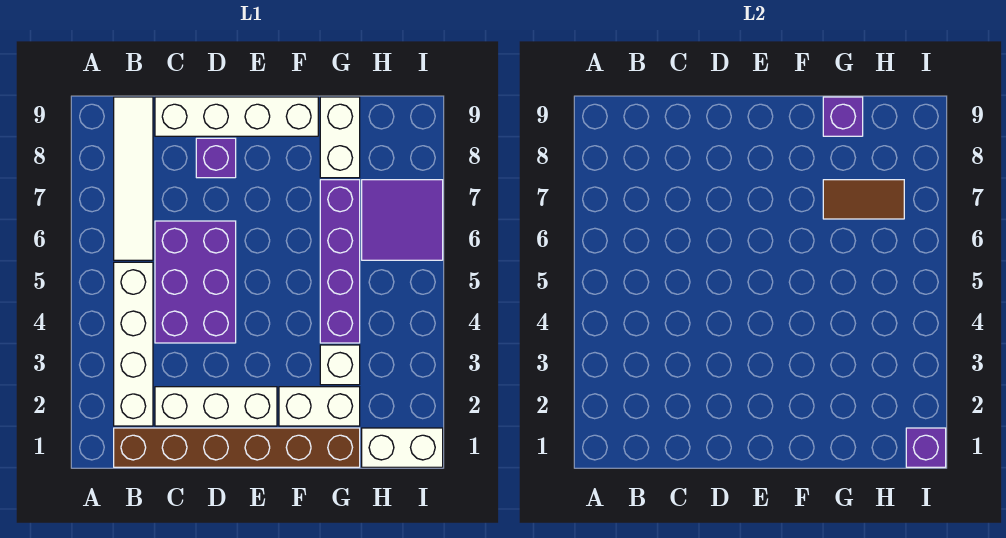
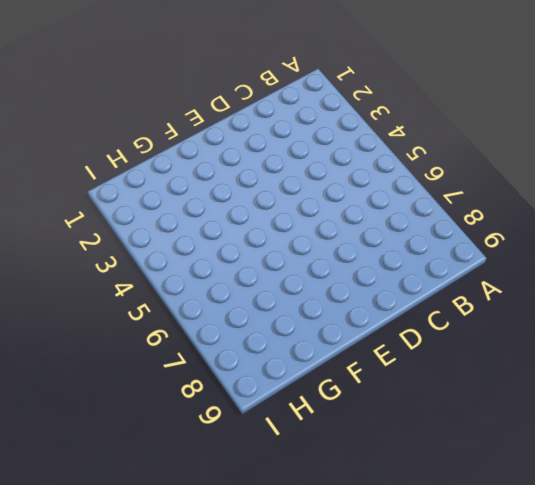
none -> brown 1x6 brick [114,428,360,467]
none -> white 1x4 brick [114,262,153,426]
none -> white 1x4 tile [114,97,153,260]

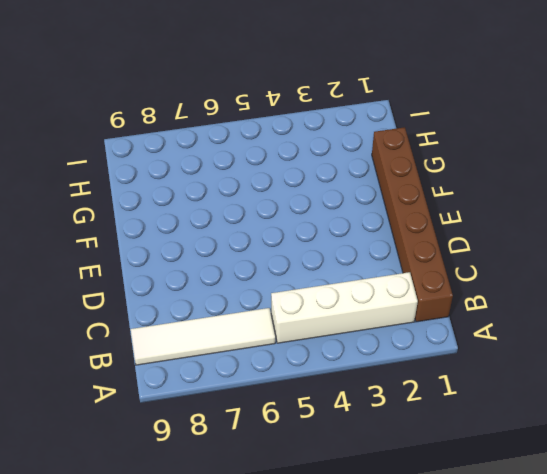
none -> white 1x3 brick [155,387,277,426]
none -> purple 2x3 brick [155,221,236,343]
none -> white 1x4 brick [155,97,318,136]

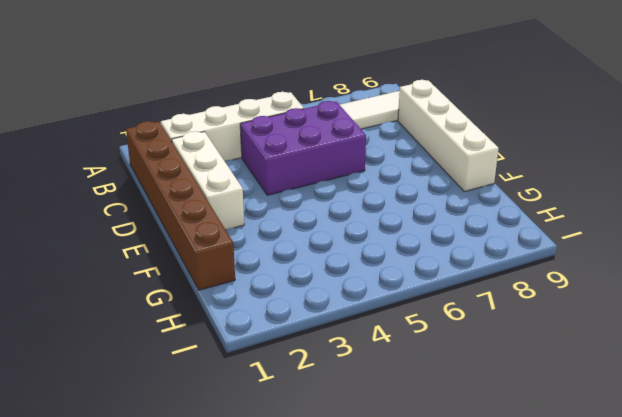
none -> purple 1x1 brick [196,138,236,178]
none -> white 1x2 brick [279,387,360,426]
none -> white 1x1 brick [320,345,360,385]

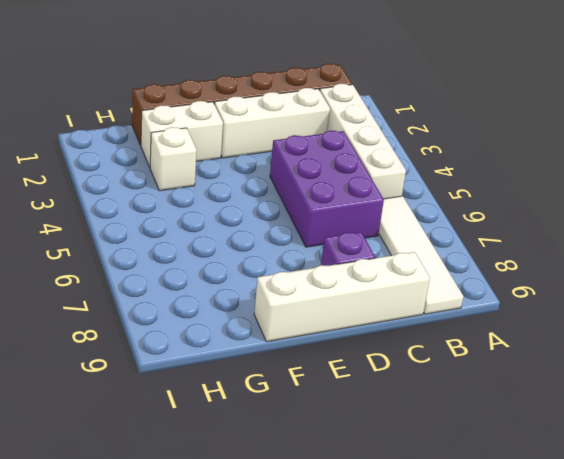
none -> purple 1x4 brick [320,180,360,343]
none -> white 1x2 brick [320,97,360,178]
none -> white 1x2 brick [362,428,443,467]

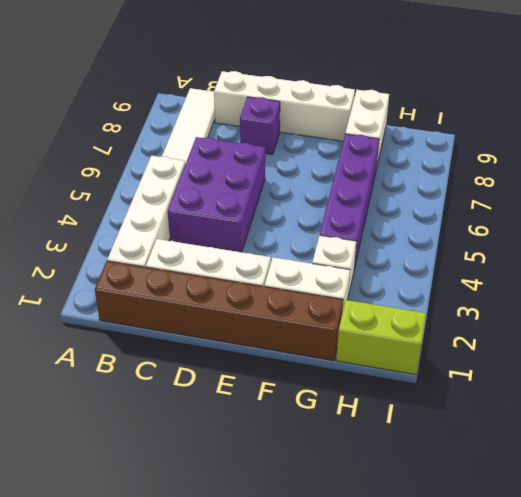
lime 1x2 brick [336,300,426,375] -> white 1x2 brick [362,428,443,467]
none -> purple 2x2 tile [362,180,443,260]
none -> brown 1x2 tile [823,180,904,219]
none -> purple 1x1 brick [823,97,863,136]

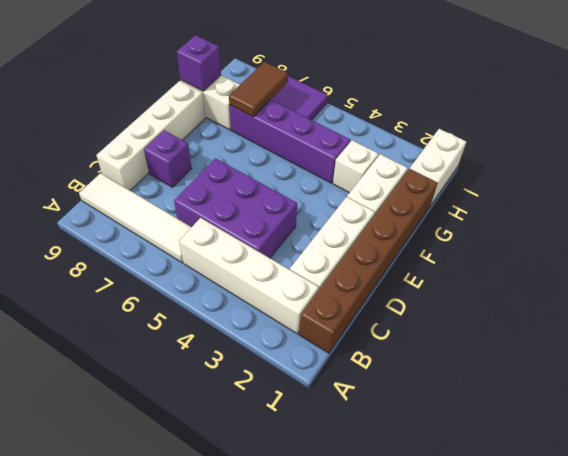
none -> purple 1x1 brick [906,428,946,467]

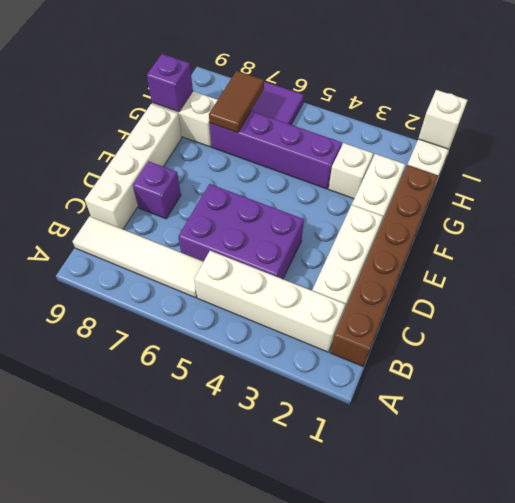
white 1x1 brick [418,90,468,149] -> purple 1x1 brick [906,428,946,467]

